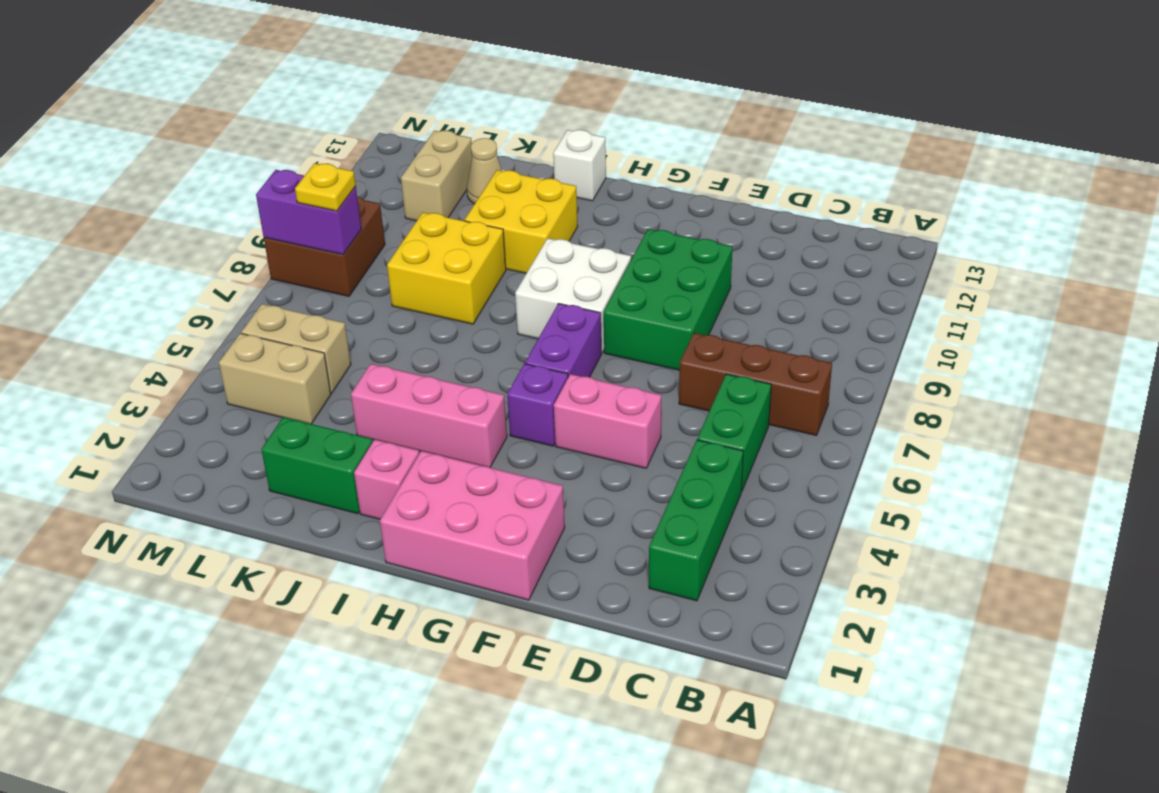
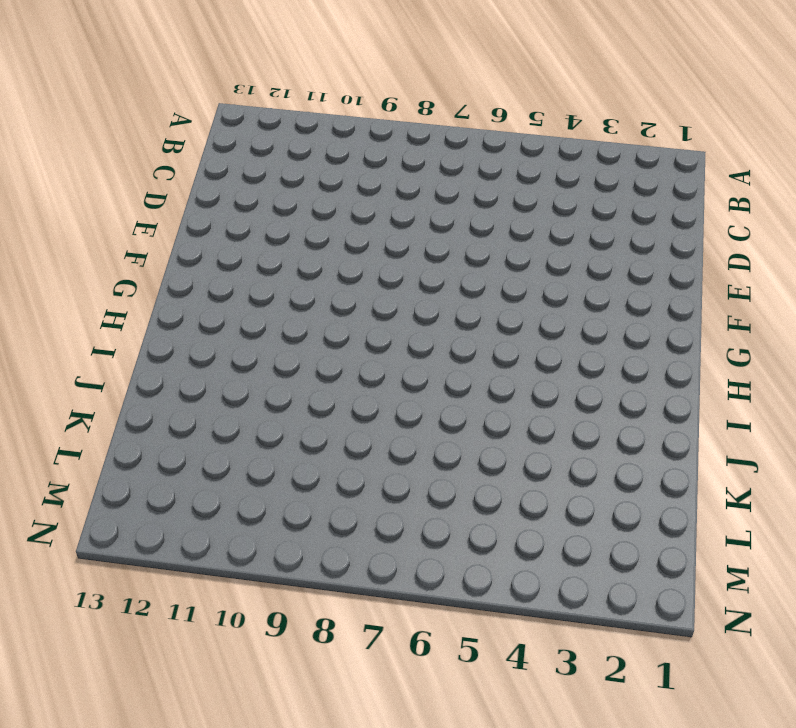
none -> brown 1x3 brick [679,333,832,436]
none -> green 1x3 brick [649,440,743,601]
none -> green 1x2 brick [697,374,771,490]

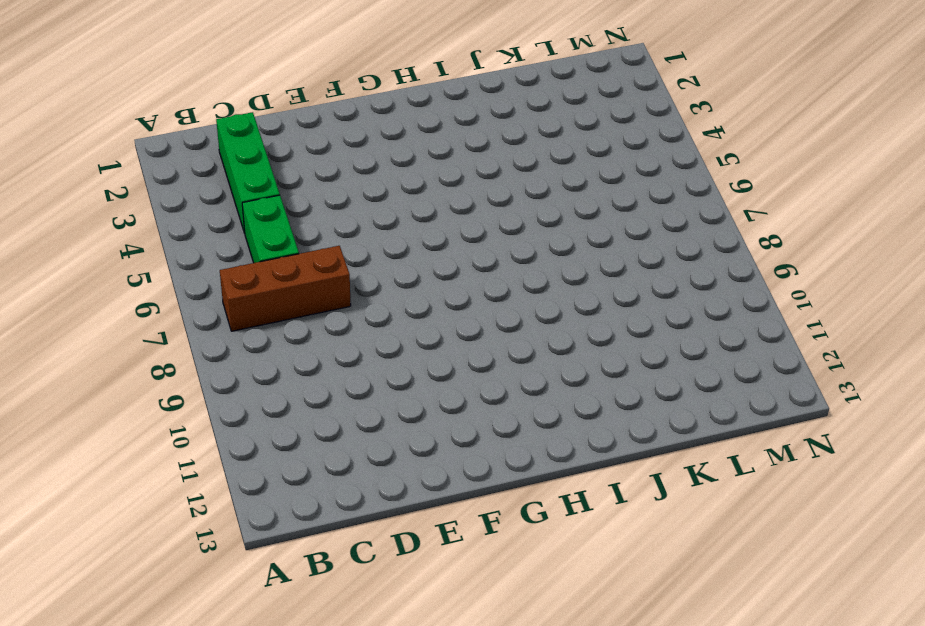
none -> pink 1x2 brick [554,374,661,468]
none -> green 2x3 brick [604,229,732,370]
none -> pink 2x3 brick [380,451,565,600]

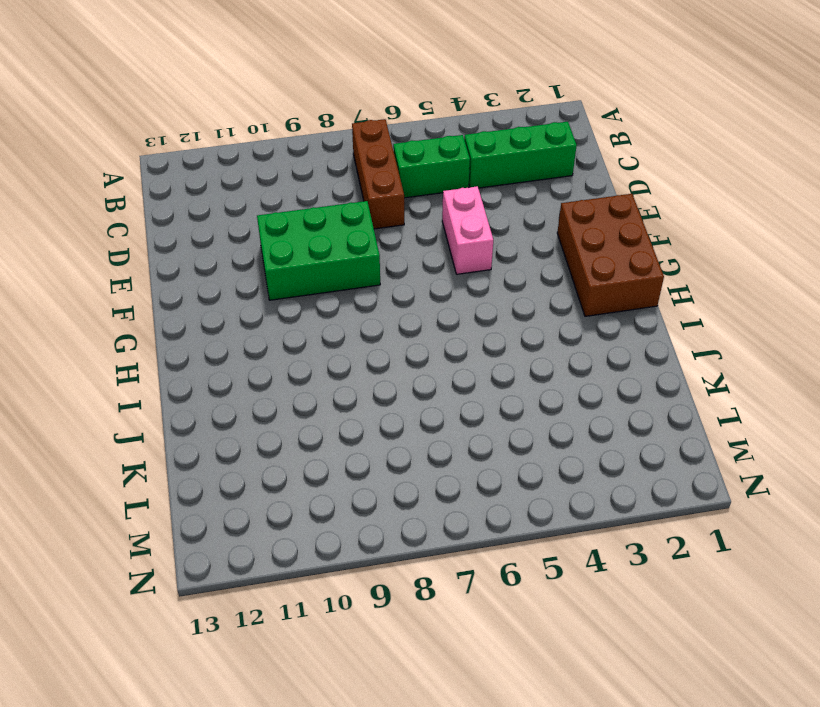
brown 2x3 brick [557,194,664,316] -> pink 2x3 brick [380,451,565,600]
none -> purple 1x1 brick [507,364,568,446]
none -> purple 1x2 brick [525,304,602,377]
none -> white 2x2 brick [515,238,631,353]

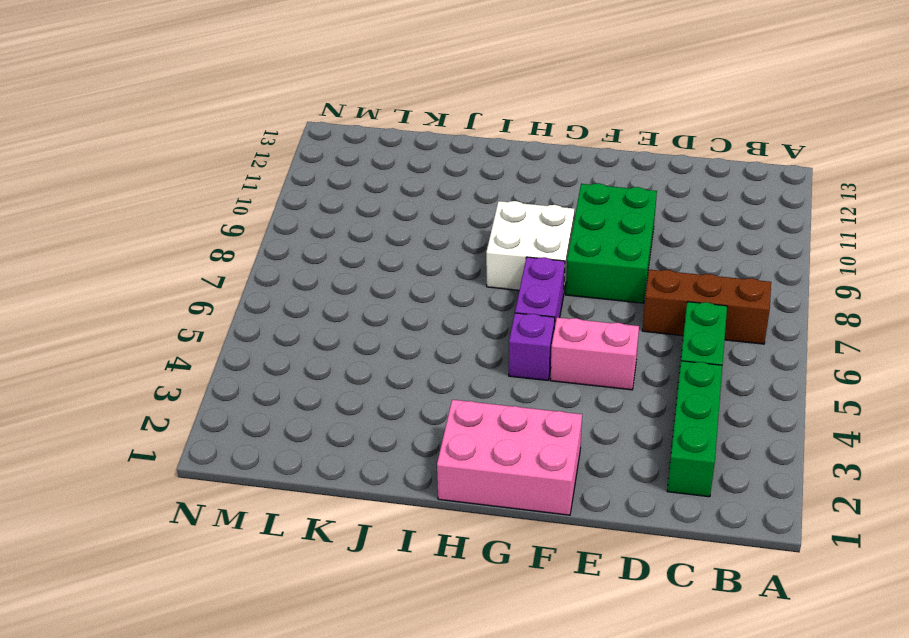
none -> pink 1x3 brick [351,364,507,467]
none -> pink 1x1 brick [354,440,419,519]
none -> yellow 2x2 brick [465,170,578,273]

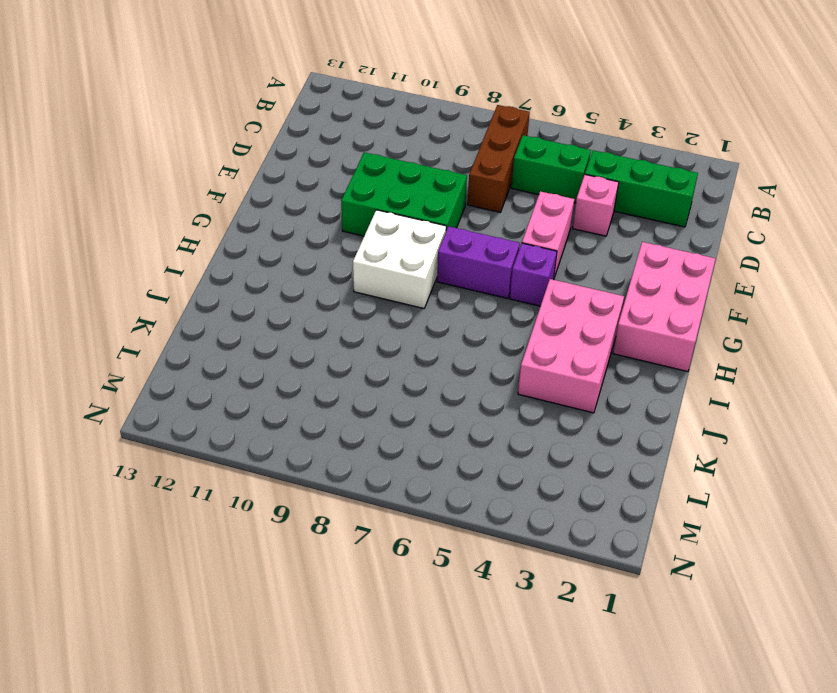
pink 1x1 brick [573,175,619,236] -> pink 1x1 brick moved to [354,440,419,519]
pink 2x3 brick [518,279,624,413] -> pink 1x3 brick [351,364,507,467]
none -> yellow 2x2 brick [465,170,578,273]
none -> white 1x1 brick [553,130,606,201]
none -> green 1x2 brick [261,417,373,514]

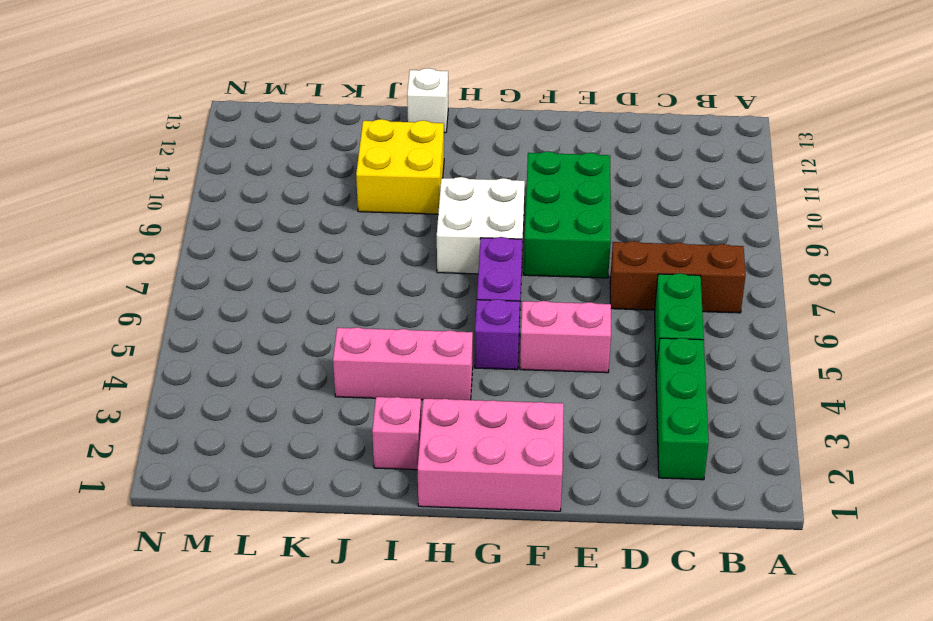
none -> green 1x2 brick [261,417,373,514]
none -> yellow 2x2 brick [387,213,506,324]
none -> tan 1x1 cone [467,138,502,204]

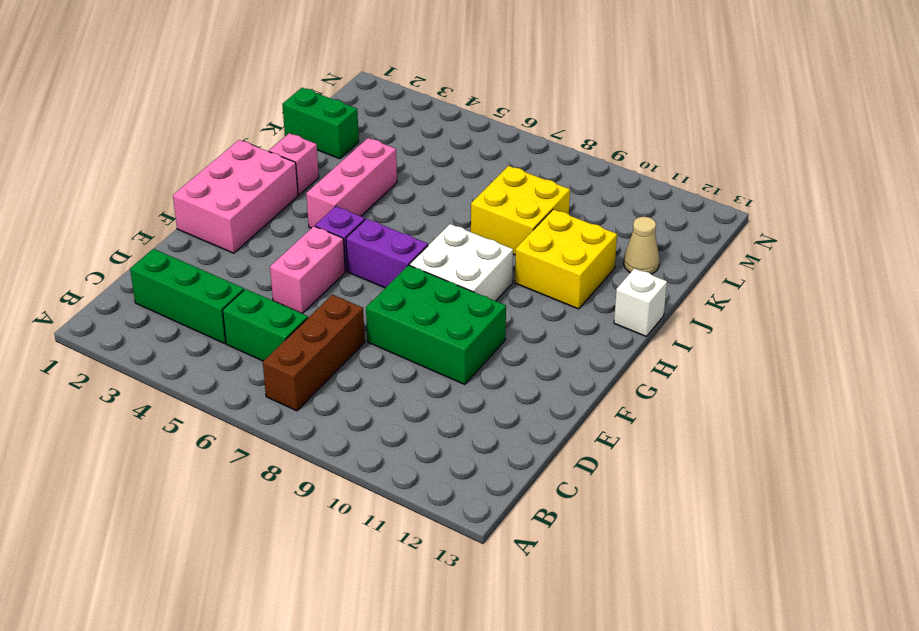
green 1x2 brick [282,88,359,159] -> green 1x2 brick turned to [261,417,373,514]
none -> tan 1x2 brick [219,333,331,424]
none -> tan 1x2 brick [241,304,351,393]
none -> tan 1x2 brick [401,131,472,221]

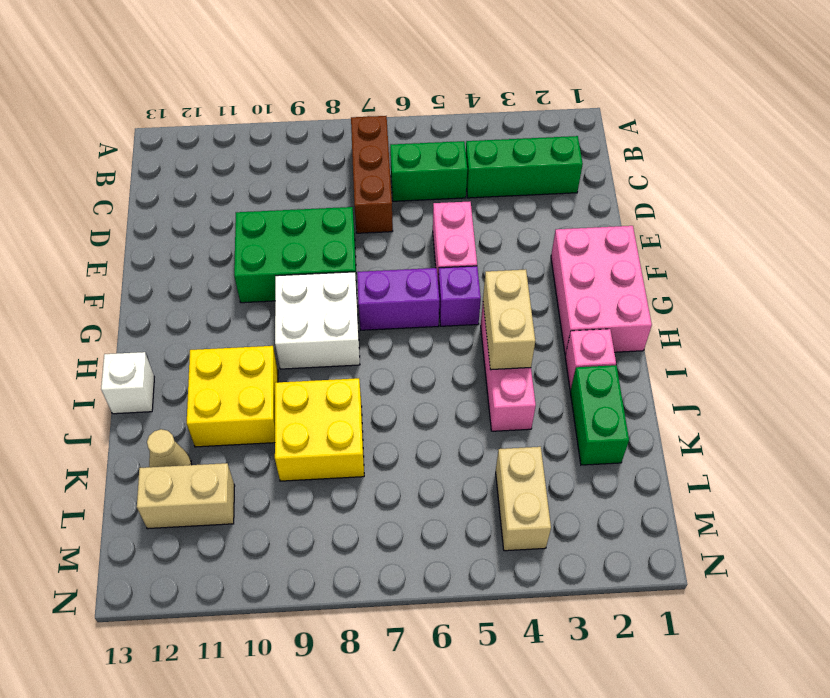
tan 1x2 brick [483,269,535,370] -> tan 1x2 brick moved to [241,304,351,393]
none -> brown 2x2 brick [264,197,385,296]
none -> purple 1x2 brick [256,170,361,255]
none -> yellow 1x1 plate [295,163,356,211]

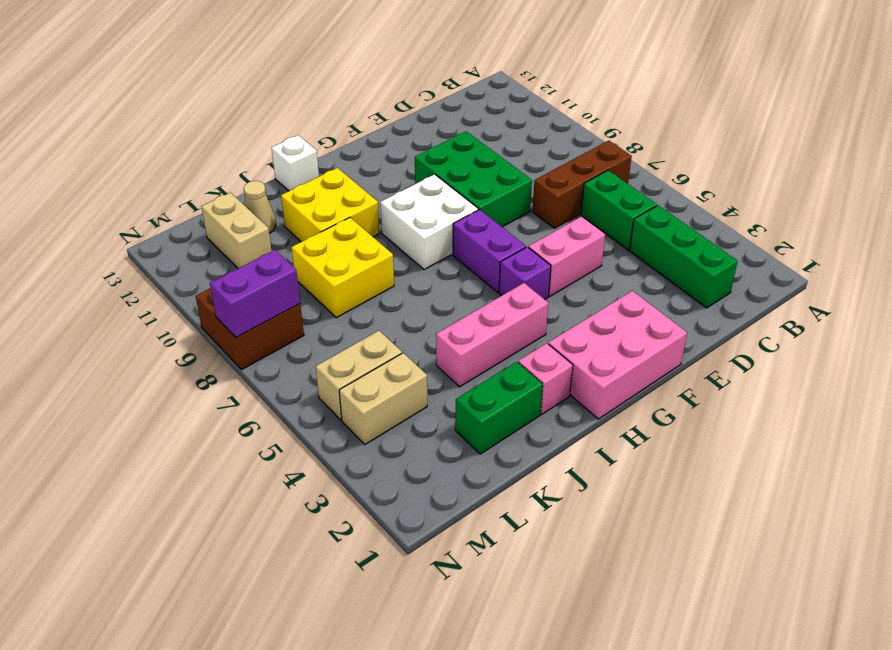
none -> yellow 1x1 plate [295,163,356,211]

